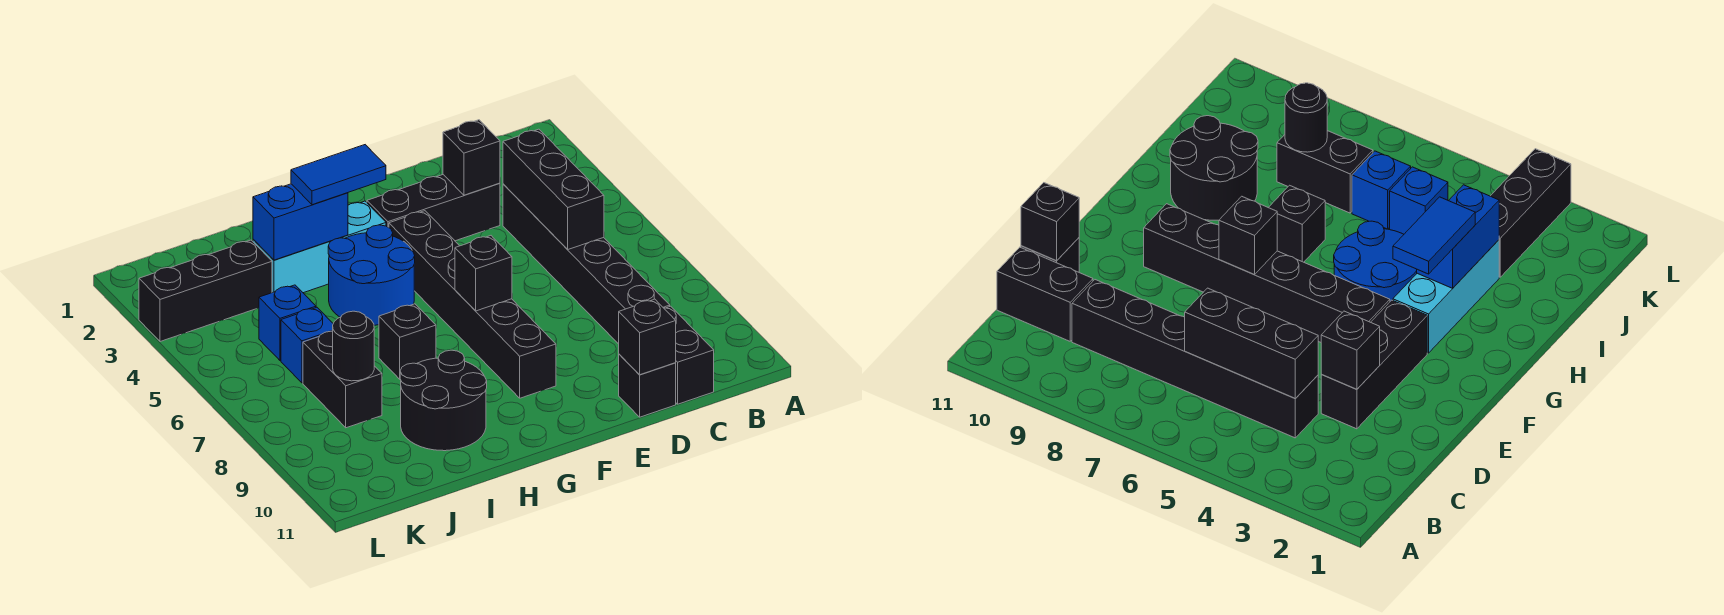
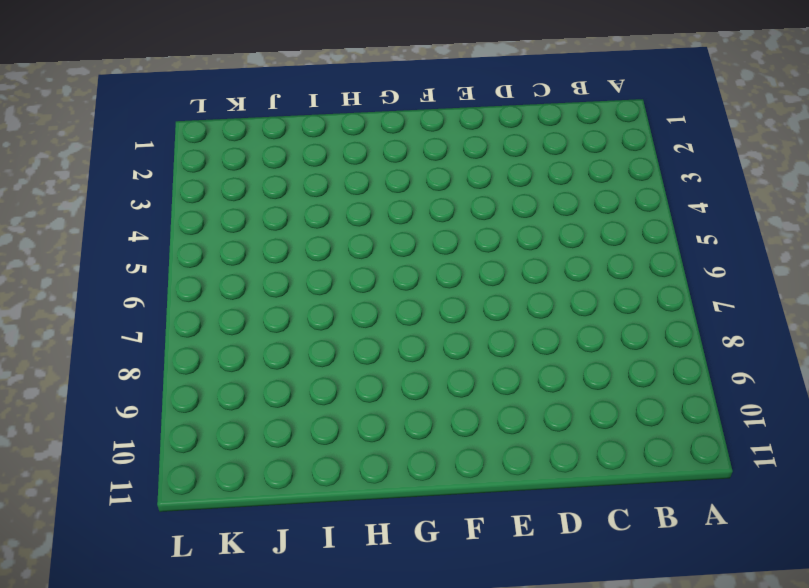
none -> black 1x6 brick [503,184,670,344]
none -> black 1x2 brick [664,306,714,404]
none -> black 1x3 brick [367,175,500,241]

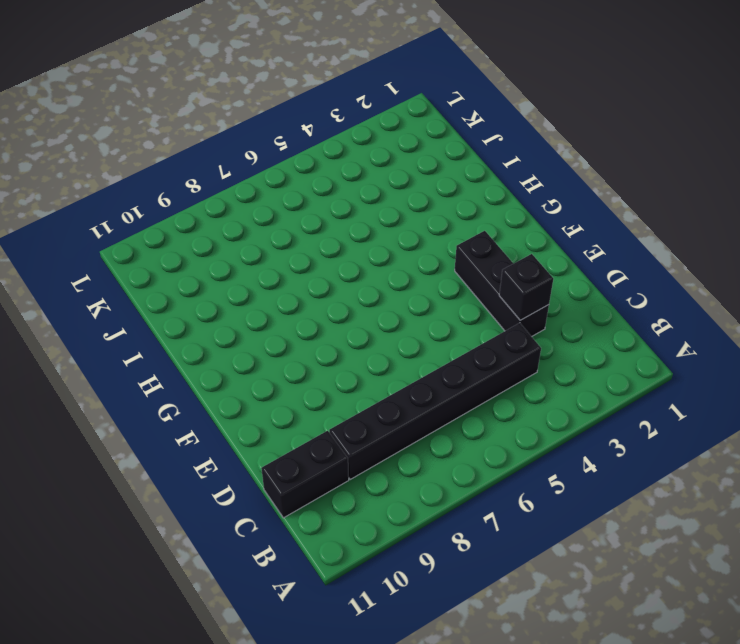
none -> black 1x1 brick [619,354,676,417]
none -> black 1x6 brick [389,211,556,398]
none -> cyan 1x3 brick [253,201,386,293]

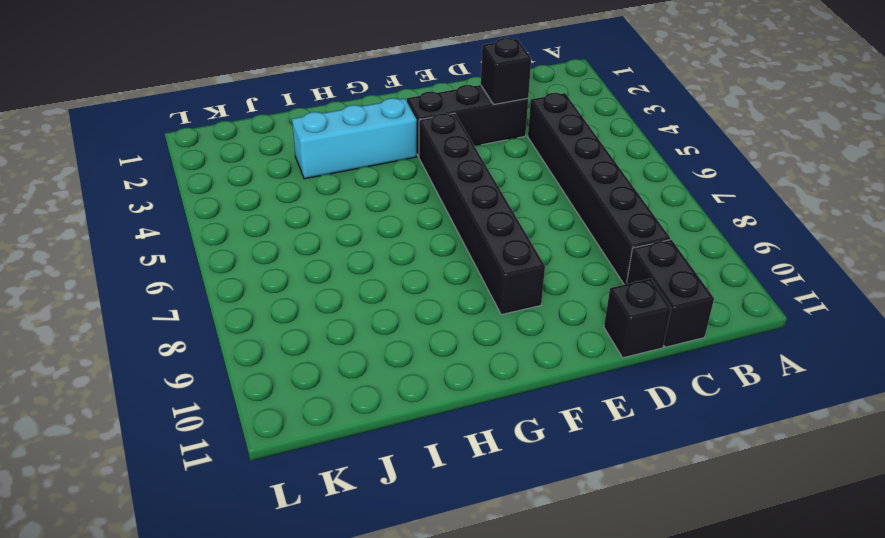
none -> blue 2x2 round brick [328,225,415,325]
none -> black 1x1 brick [379,304,436,379]
none -> black 2x2 round brick [400,350,487,451]

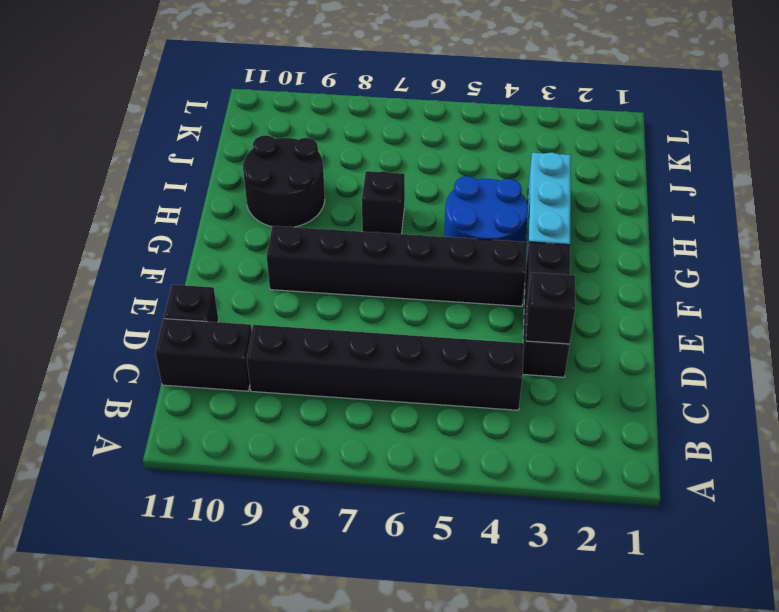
none -> black 1x3 brick [139,240,272,342]
none -> blue 1x1 brick [259,285,316,360]
none -> blue 1x1 brick [281,308,333,383]

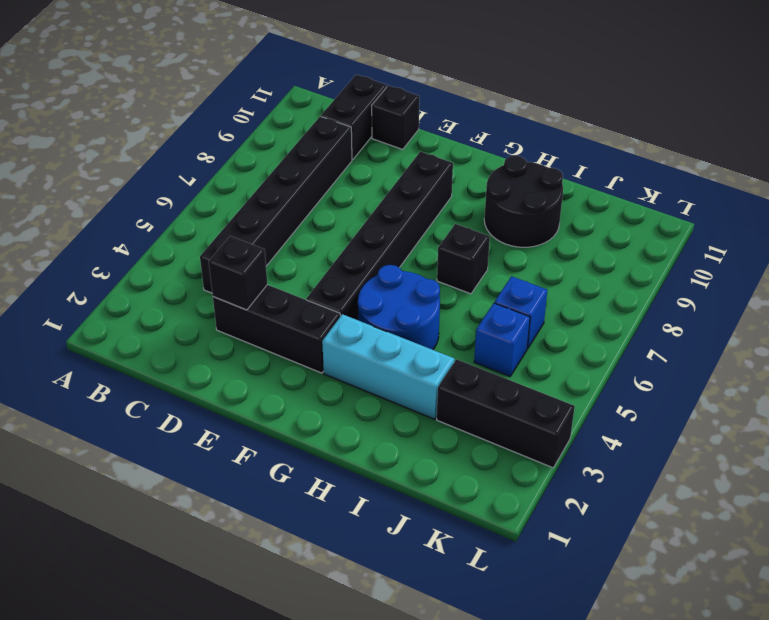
none -> black 1x2 brick [303,331,382,428]
none -> black 1x3 brick [503,129,604,249]
none -> black 1x1 brick [619,299,676,375]

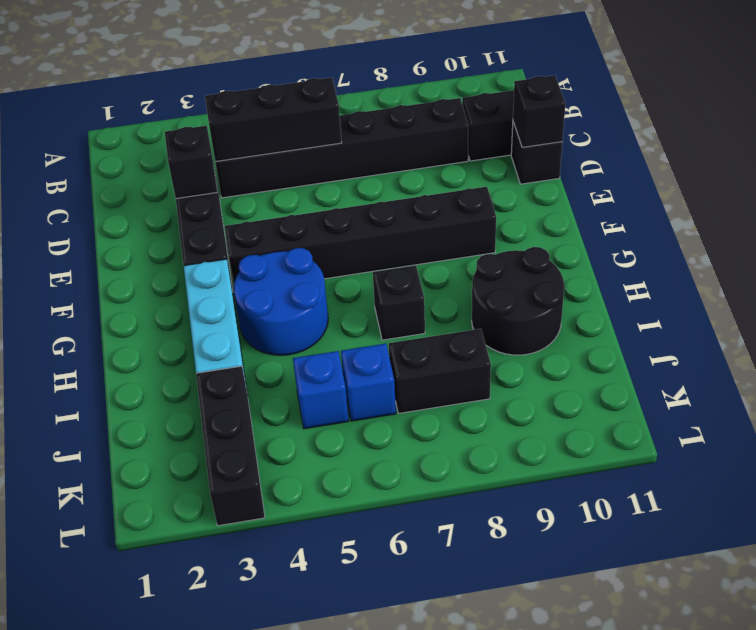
none -> black 1x1 brick [455,236,512,311]
none -> blue 1x2 brick [253,184,348,260]
none -> black 1x1 round brick [333,311,374,381]

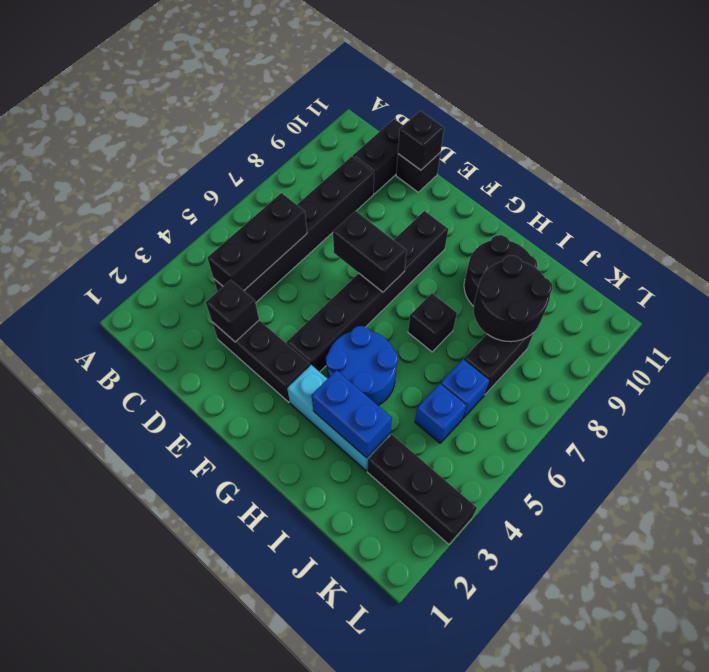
black 1x2 brick [333,211,407,292] -> black 1x1 brick [455,236,512,311]
black 2x2 round brick [474,256,553,342] -> black 1x1 round brick [333,311,374,381]
none -> blue 1x2 tile [291,145,386,205]

